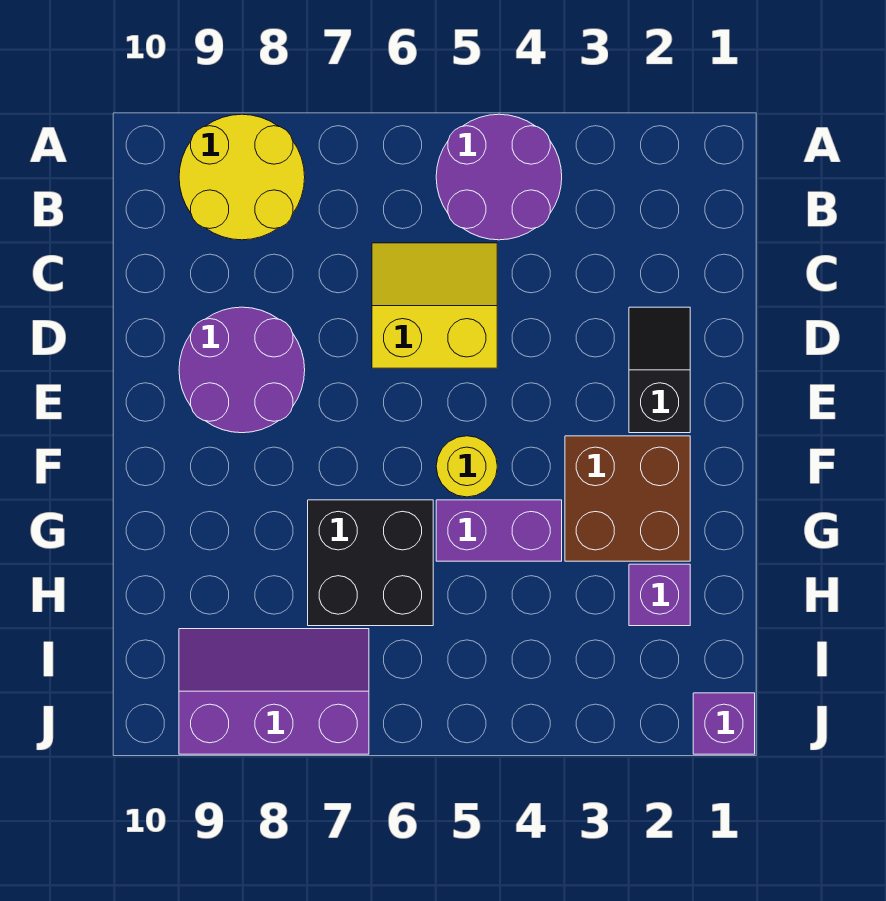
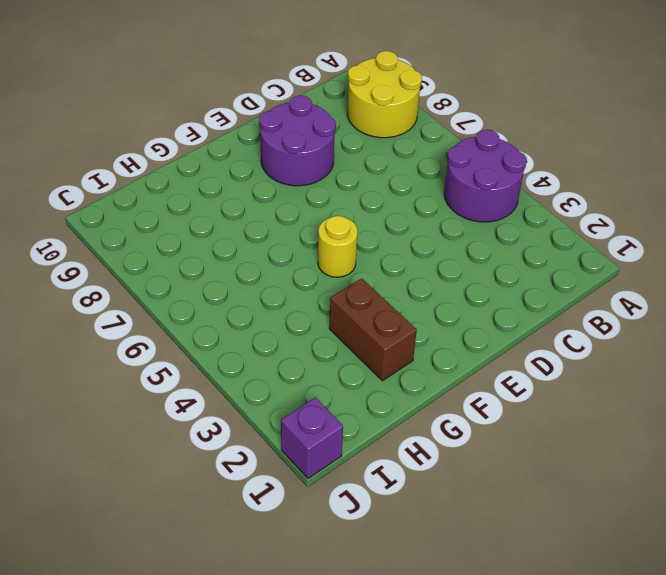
brown 1x2 brick [329,278,417,381] -> brown 2x2 brick [565,436,690,561]
none -> yellow 2x2 slope [372,243,497,368]
none -> black 1x2 slope [629,307,690,433]
none -> purple 1x2 brick [436,500,562,561]

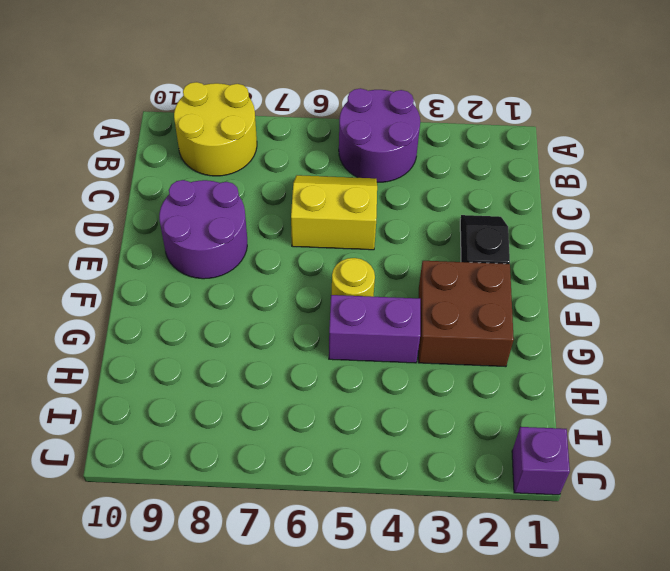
none -> black 2x2 brick [308,500,433,626]
none -> purple 1x1 brick [629,564,690,626]
none -> purple 2x3 slope [179,629,369,754]

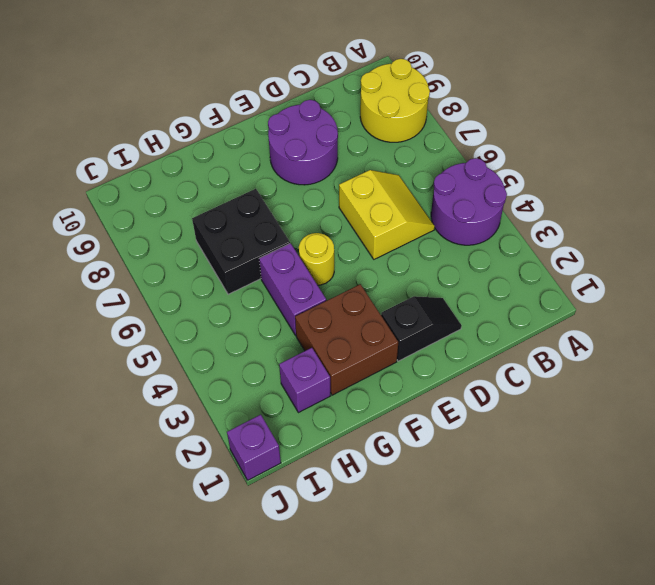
none -> purple 2x3 slope [179,629,369,754]

